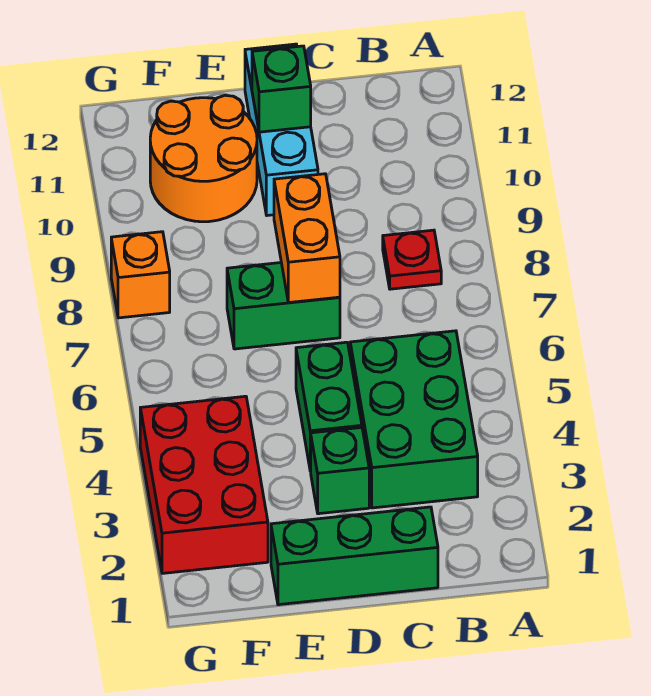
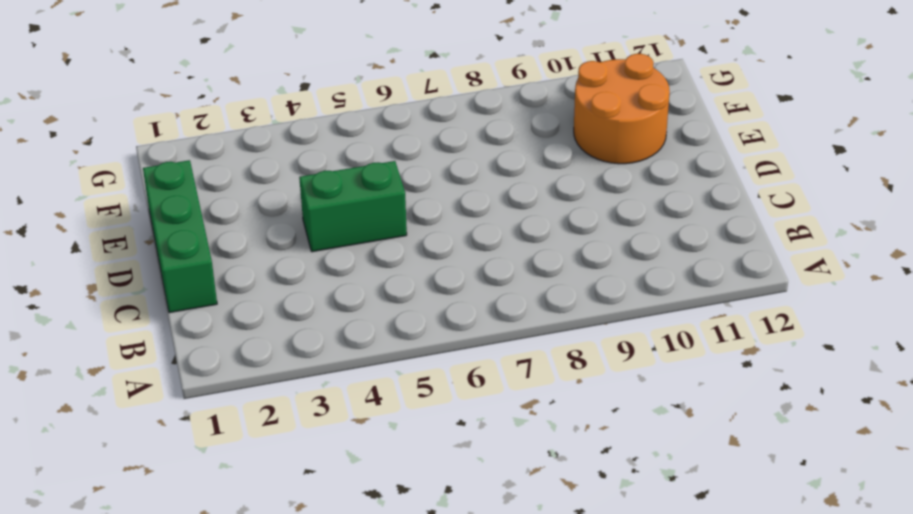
none -> green 2x3 brick [350,331,478,508]
none -> red 1x1 plate [383,230,441,289]
none -> green 1x1 brick [311,427,369,514]

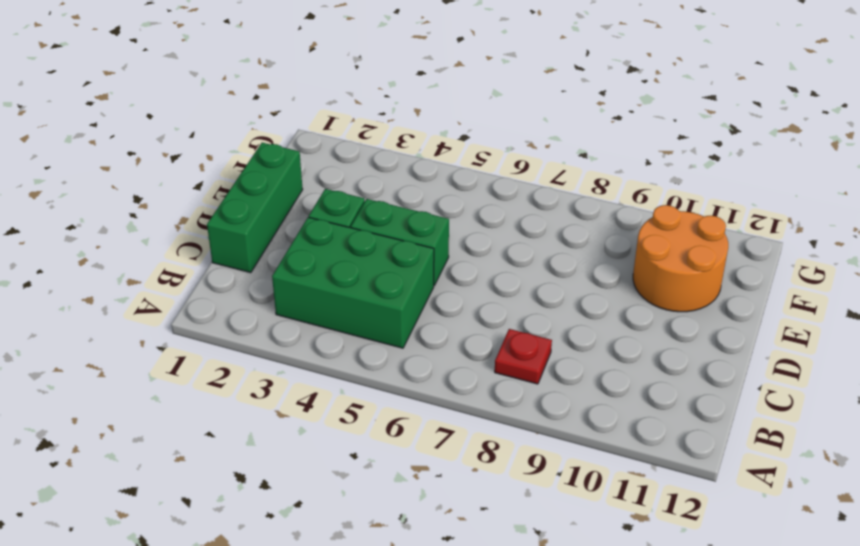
none -> green 1x2 brick [227,263,340,349]
none -> cyan 1x3 brick [245,44,318,215]
none -> red 2x3 brick [140,396,268,573]

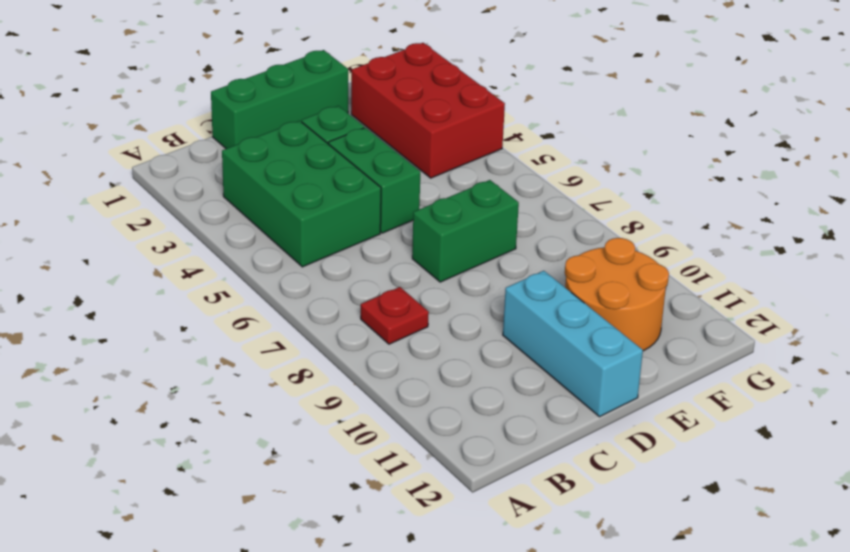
none -> orange 1x1 brick [111,232,170,318]
none -> orange 1x2 brick [274,174,340,303]
none -> green 1x1 brick [252,46,311,132]

